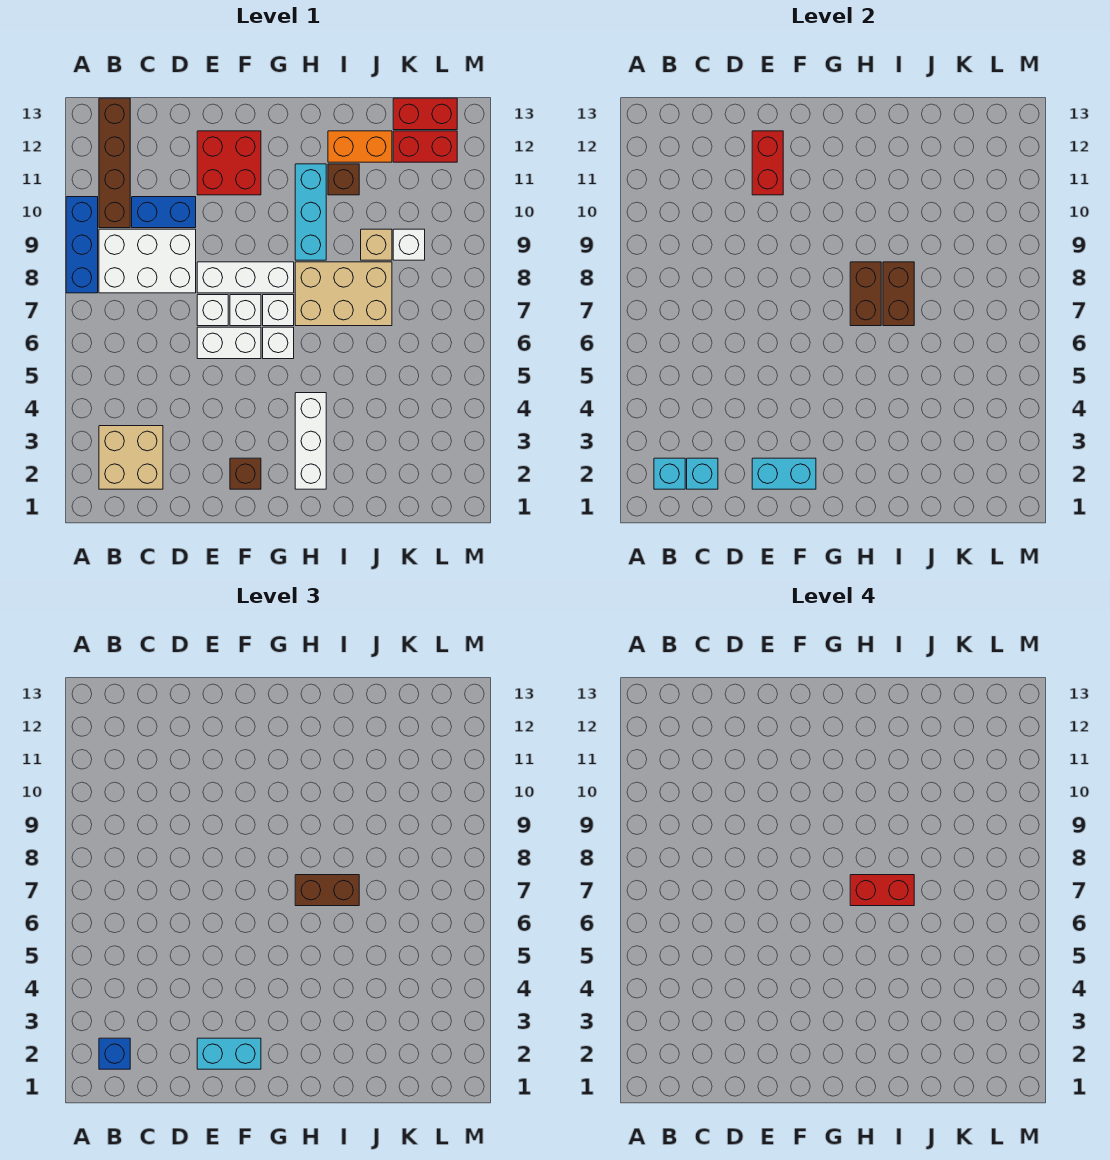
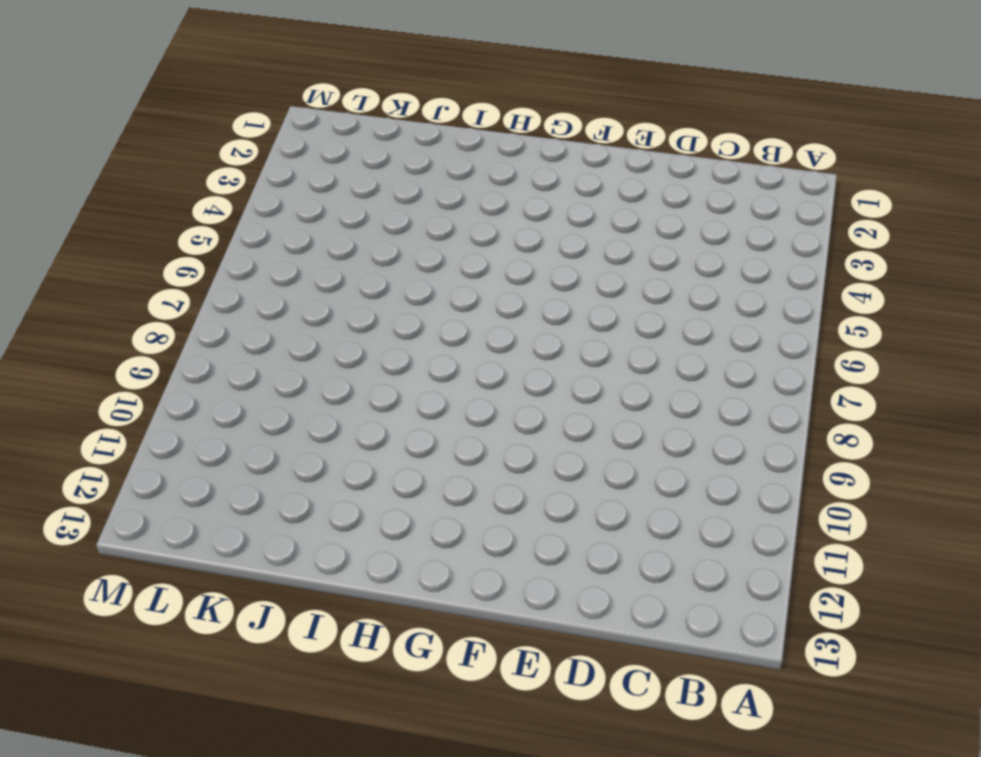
none -> blue 1x3 brick [66,197,98,293]
none -> tan 2x2 brick [99,426,163,489]
none -> white 2x3 brick [99,229,196,293]
none -> brown 1x4 brick [99,98,130,228]

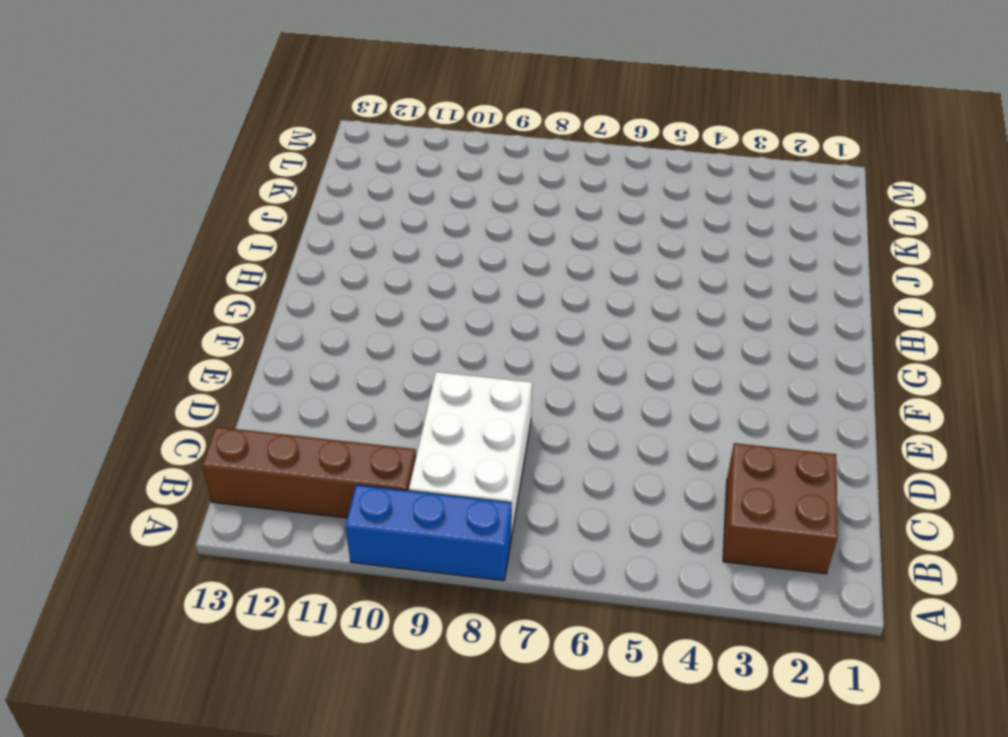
brown 2x2 brick [723,443,838,574] -> tan 2x2 brick [99,426,163,489]
none -> blue 1x2 brick [132,197,196,228]
none -> white 1x2 brick [197,327,261,359]
none -> white 1x1 brick [197,295,228,326]
none -> white 1x3 brick [197,262,294,293]

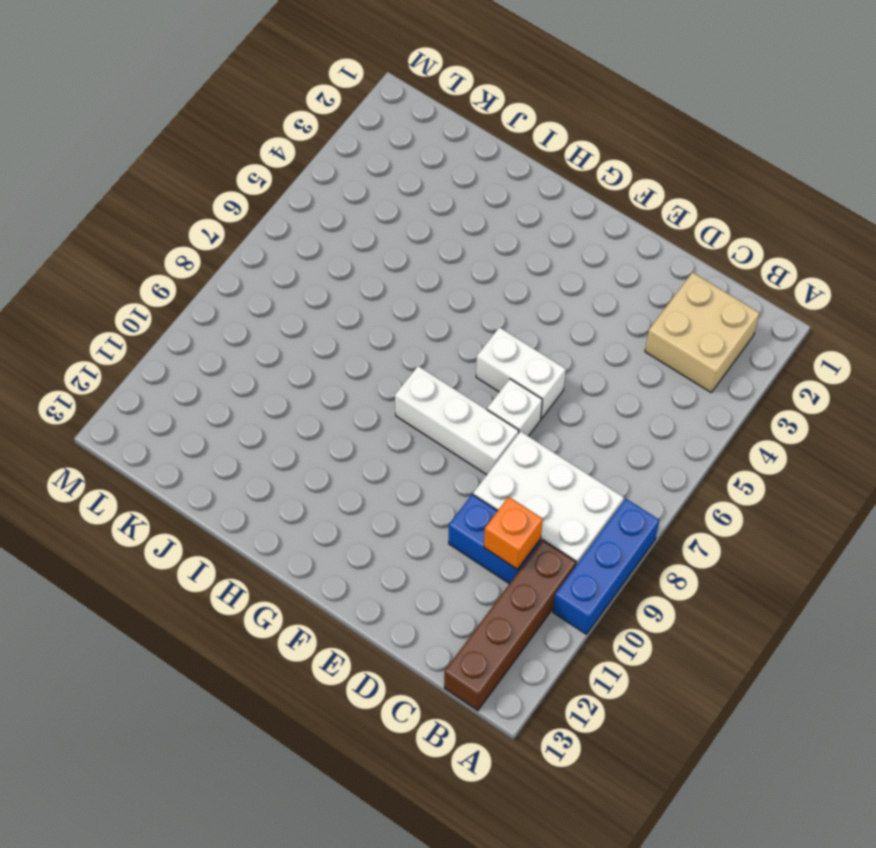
orange 1x1 brick [484,497,543,569] -> none
none -> red 2x2 brick [197,131,261,195]
none -> brown 1x1 brick [230,458,261,489]
none -> white 1x1 brick [230,295,261,326]
none -> white 1x1 brick [263,327,294,359]

